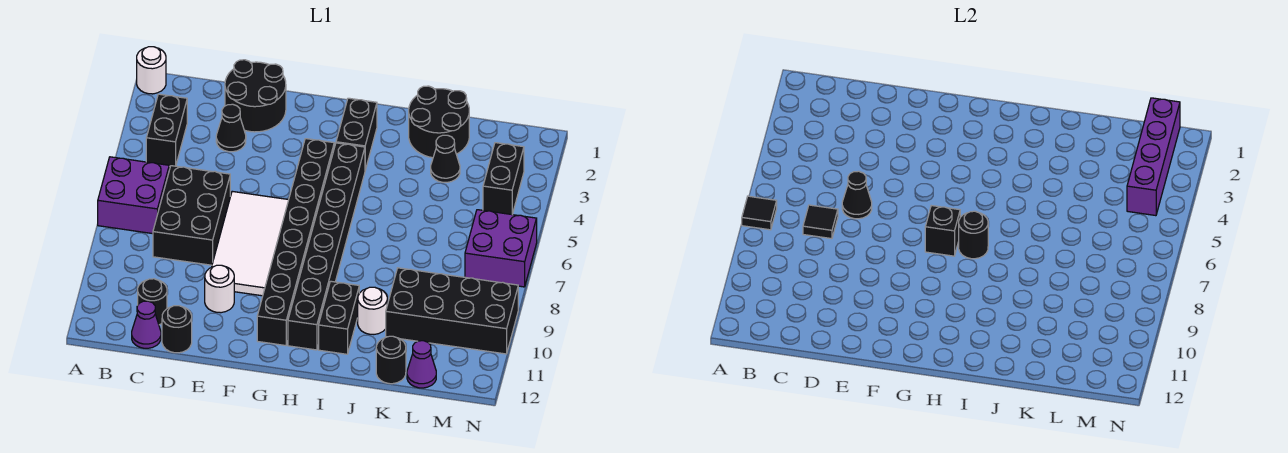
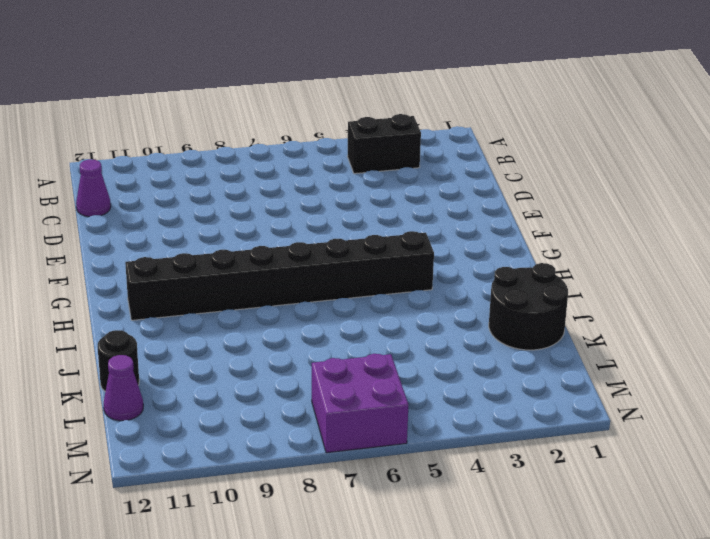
none -> white 1x1 round brick [137,47,166,94]
none -> purple 2x2 brick [98,157,169,234]
none -> black 2x3 brick [153,166,230,265]

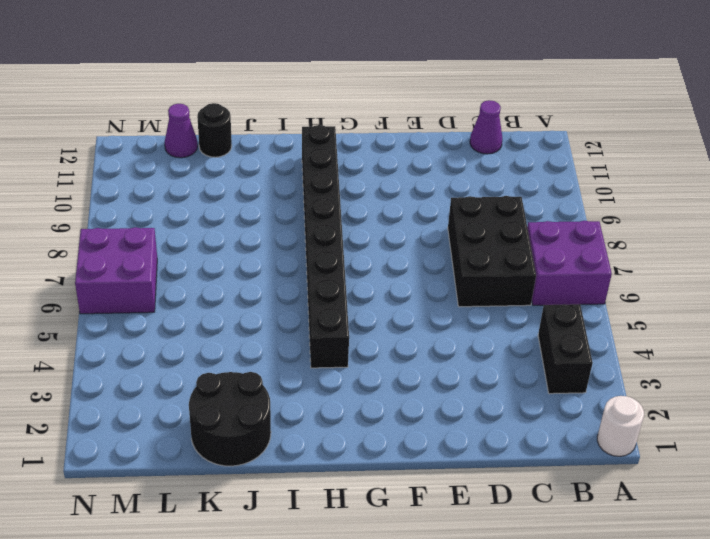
none -> black 1x1 round brick [138,279,167,325]
none -> black 2x2 round brick [225,60,286,132]
none -> black 1x1 cone [216,104,246,152]

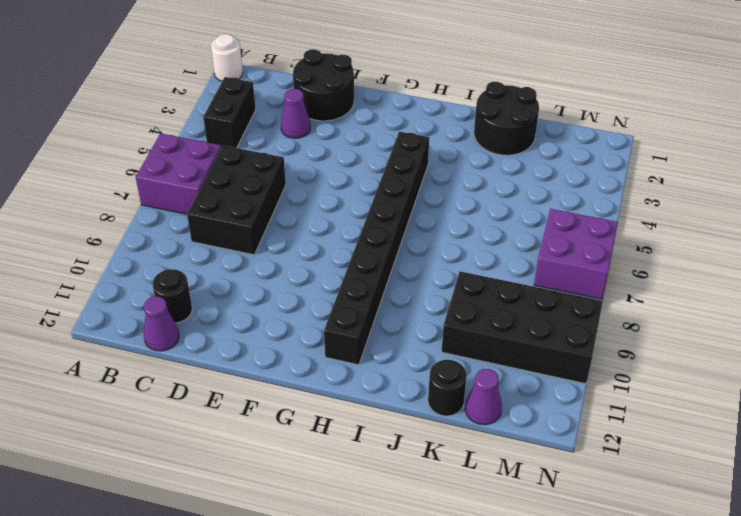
purple 1x1 cone [281,89,311,138] -> black 1x1 cone [216,104,246,152]
none -> black 1x1 round brick [162,306,192,353]
none -> white 2x4 tile [212,191,288,296]
none -> white 1x1 round brick [205,265,234,313]

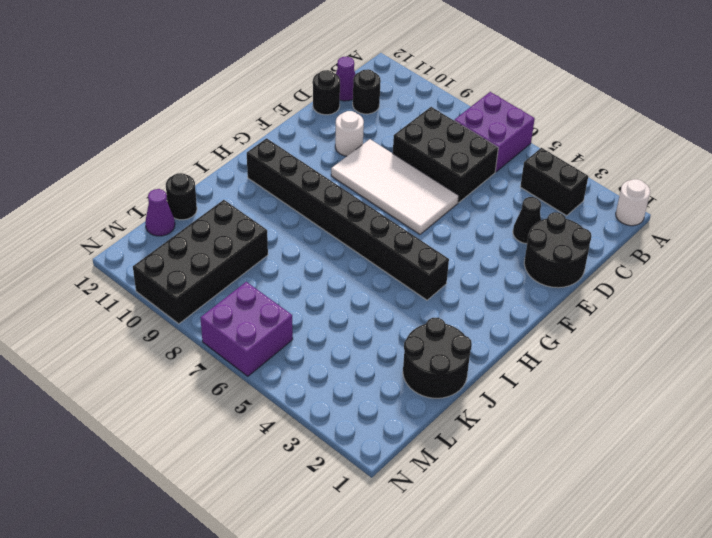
none -> black 1x8 brick [257,139,334,346]
none -> black 1x2 brick [336,98,377,170]
none -> black 1x2 brick [319,281,359,354]

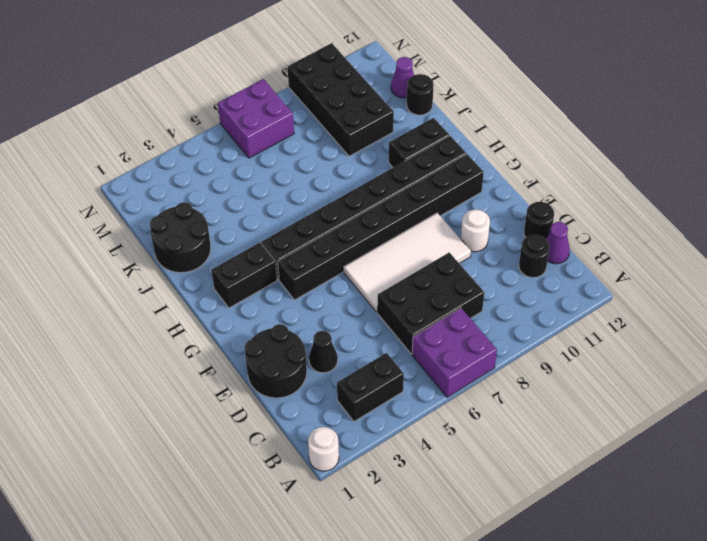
none -> white 1x1 round brick [358,287,387,334]
none -> black 1x1 cone [431,135,460,182]
none -> black 1x2 brick [483,143,524,215]

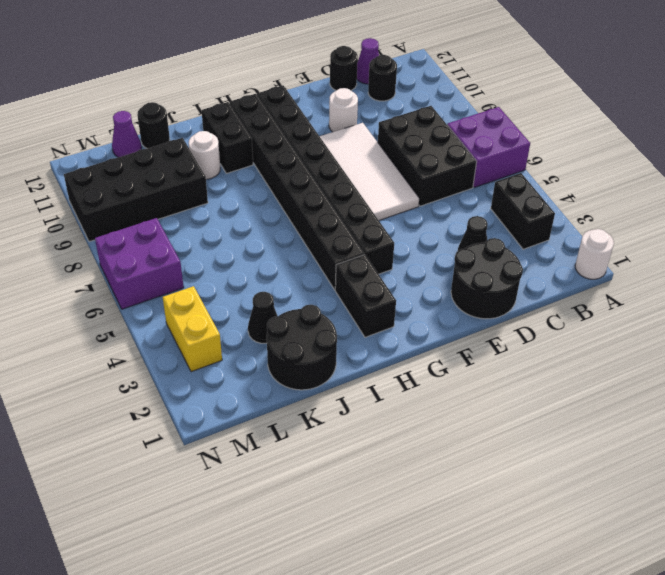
yellow 1x2 brick [163,286,222,372] -> black 1x2 brick [483,143,524,215]
none -> black 1x1 tile [742,196,777,230]
none -> black 1x1 tile [803,205,838,239]
none -> black 1x1 cone [842,171,872,219]

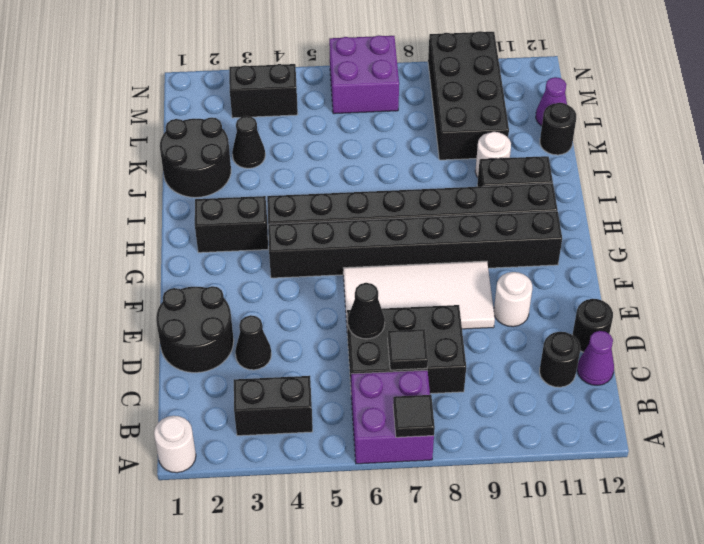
none -> black 1x1 brick [925,206,960,256]
none -> black 1x1 round brick [959,211,988,259]
none -> purple 1x4 brick [1127,98,1180,216]

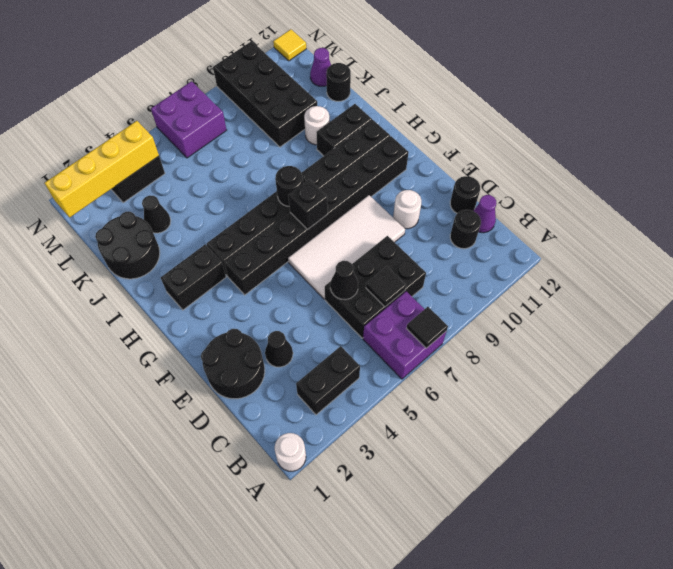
yellow 1x4 brick [45,121,159,218] -> purple 1x4 brick [1127,98,1180,216]
yellow 1x1 tile [273,29,306,61] -> none

